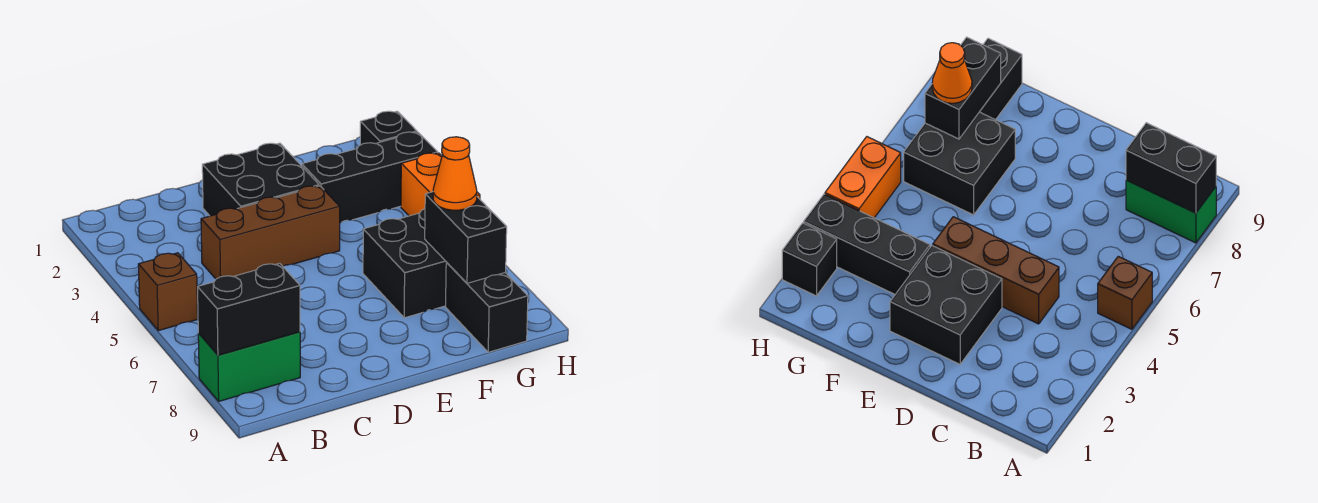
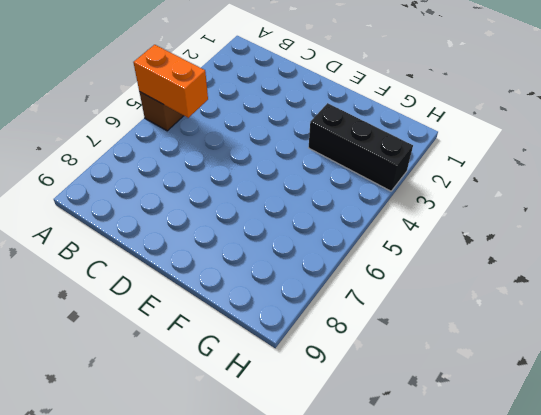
orange 1x2 brick [133,45,208,118] -> orange 1x2 brick turned to [401,153,480,216]
none -> green 1x2 brick [198,332,300,401]
none -> brown 1x3 brick [201,186,340,279]
none -> black 2x2 brick [202,143,319,216]

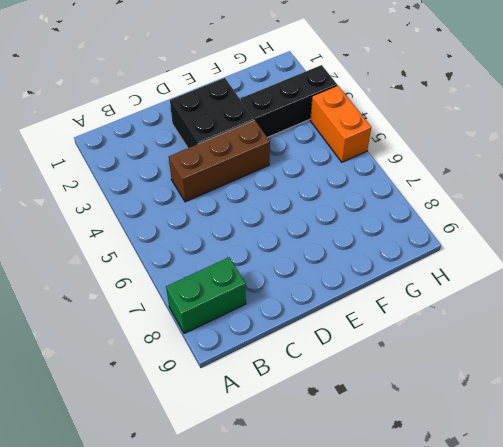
none -> brown 1x1 brick [138,253,198,331]
none -> black 2x2 brick [363,209,446,318]
none -> black 1x2 brick [446,262,528,352]

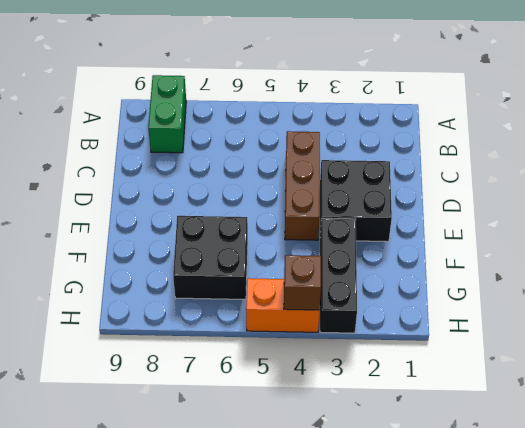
brown 1x1 brick [284,255,321,310] -> brown 1x1 brick moved to [138,253,198,331]
none -> black 1x2 brick [446,262,528,352]
none -> black 1x1 brick [360,111,417,145]
none -> black 1x2 brick [197,263,300,355]

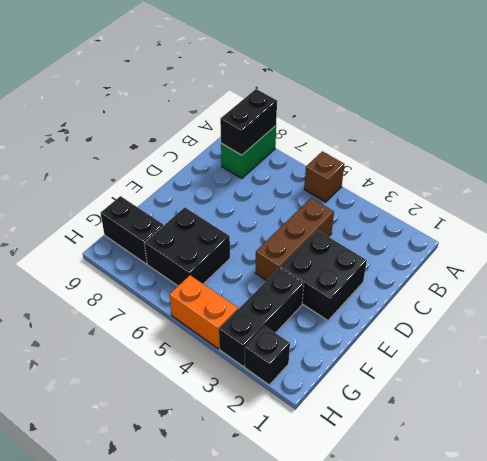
none -> black 1x2 brick [425,192,507,283]
none -> orange 1x1 cone [433,137,477,210]

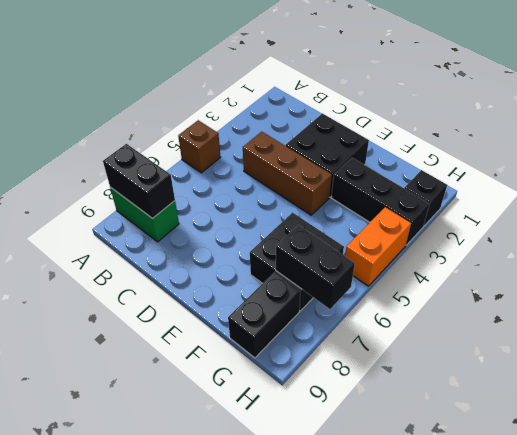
black 1x2 brick [276,225,355,309] -> black 1x2 brick turned to [425,192,507,283]
none -> orange 1x1 cone [433,137,477,210]

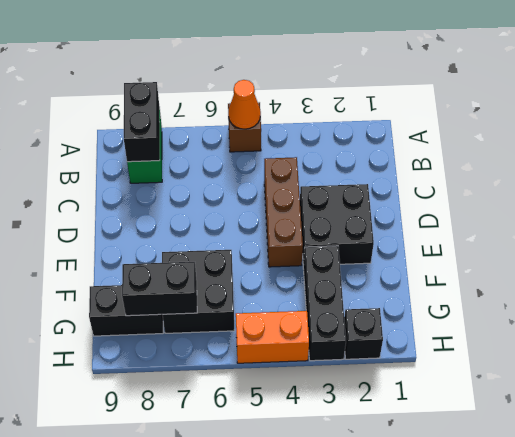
orange 1x1 cone [228,80,261,129] -> orange 1x1 cone moved to [433,137,477,210]

